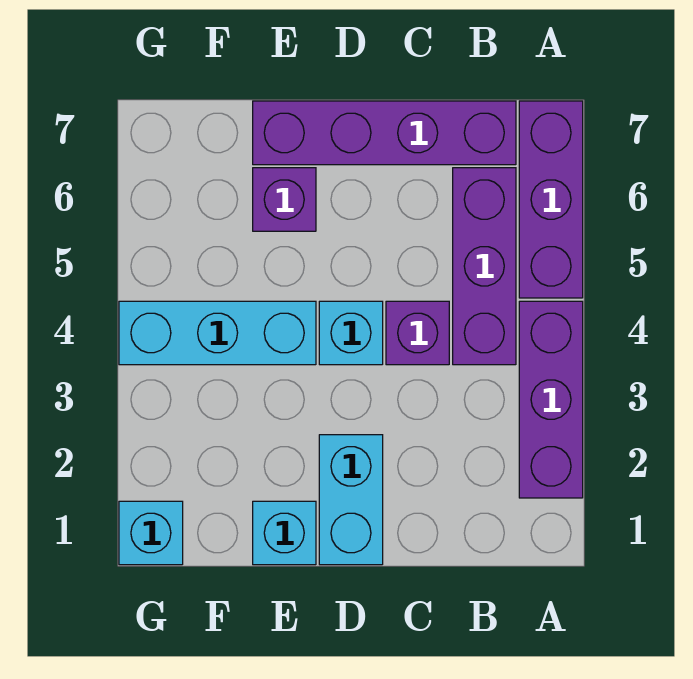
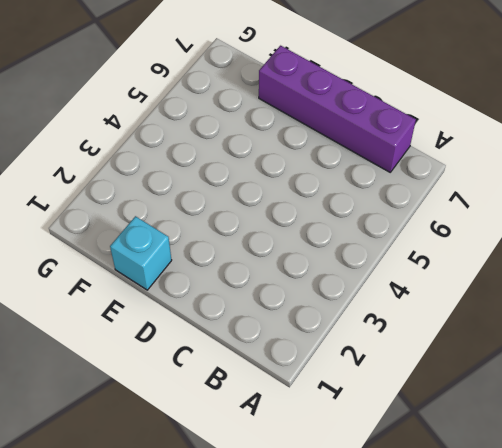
none -> purple 1x3 brick [519,301,583,498]
none -> purple 1x3 brick [519,101,583,298]

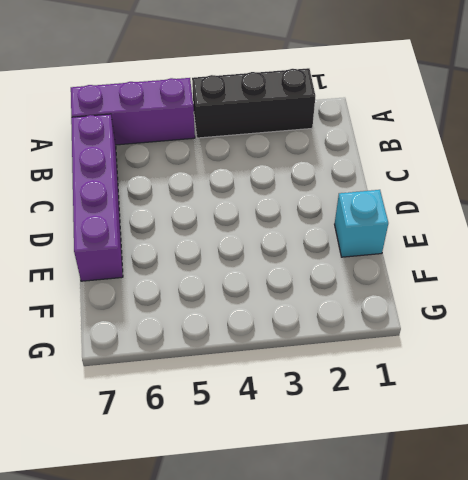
black 1x3 brick [192,68,315,138] -> purple 1x3 brick [519,301,583,498]
none -> purple 1x3 brick [453,168,516,365]
none -> purple 1x1 brick [386,301,449,365]

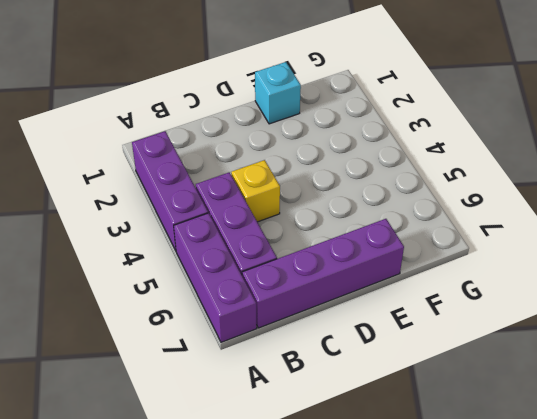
yellow 1x1 brick [231,160,280,222] -> purple 1x1 brick [386,301,449,365]
none -> cyan 1x2 brick [319,435,383,565]
none -> cyan 1x1 brick [319,301,383,365]

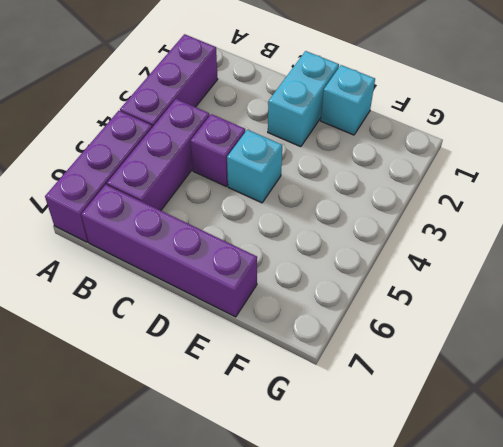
none -> cyan 1x3 brick [119,301,316,365]
none -> purple 1x1 brick [253,168,316,231]

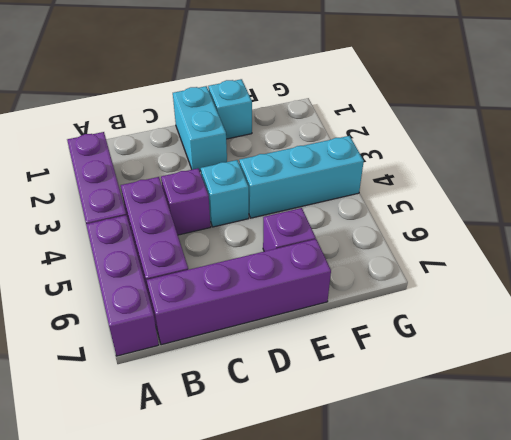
none -> cyan 1x1 brick [119,501,183,565]

